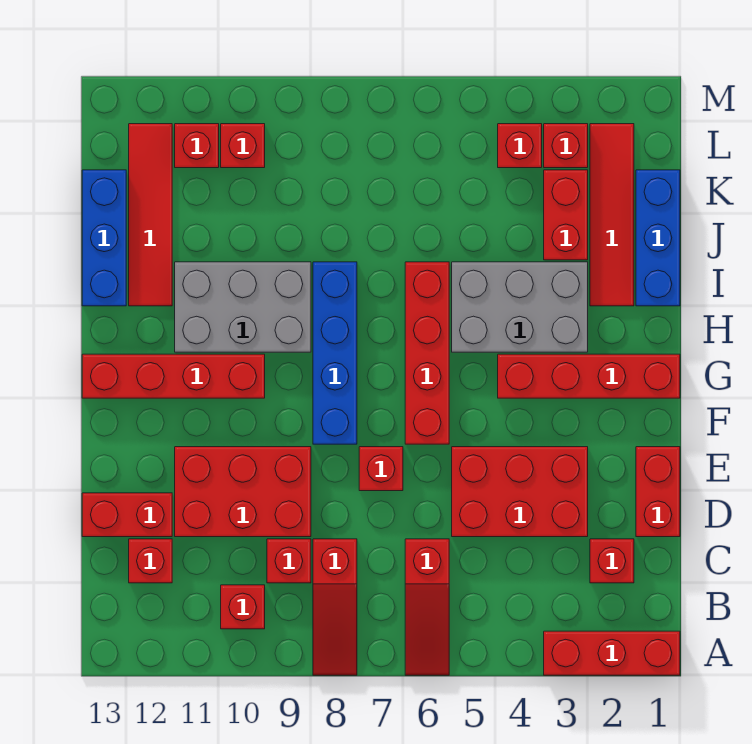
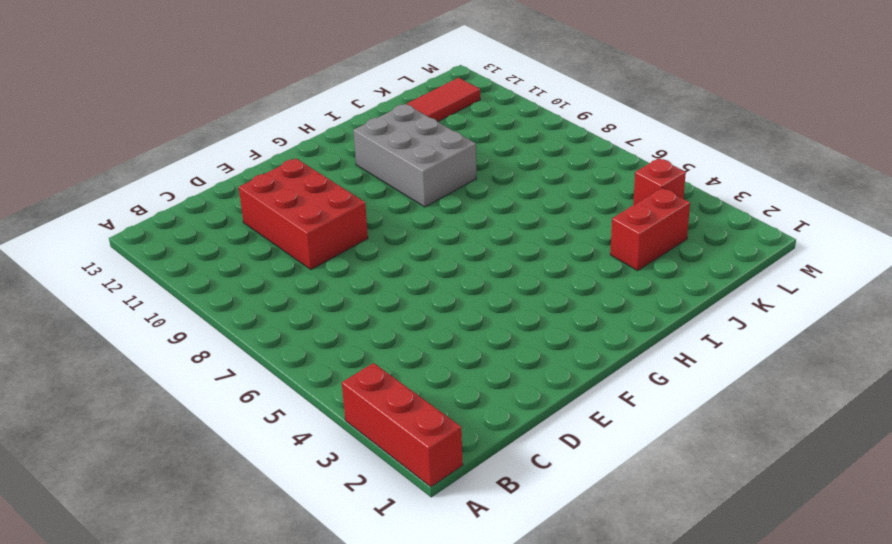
none -> red 1x3 slope [405,539,449,675]
none -> red 1x3 slope [313,539,357,675]
none -> red 1x1 brick [221,585,265,629]

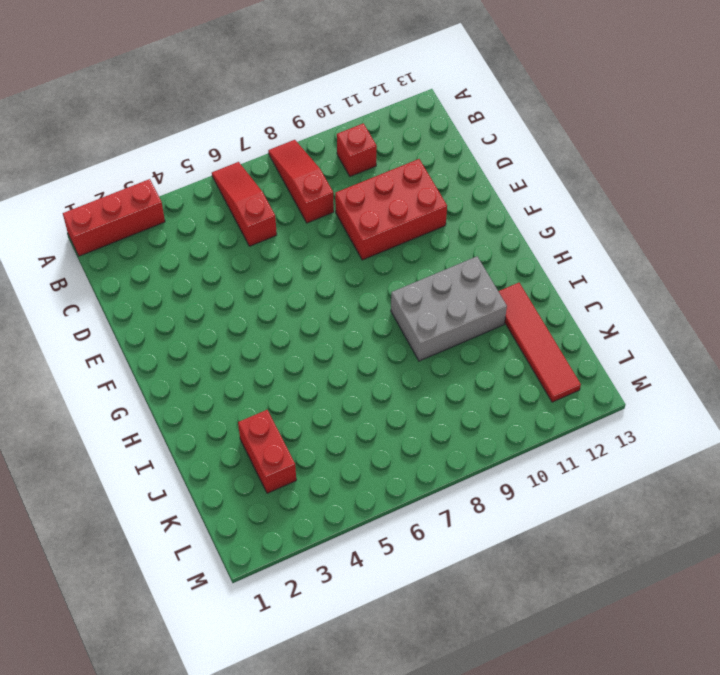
none -> red 1x1 brick [590,539,634,583]
none -> red 1x1 brick [267,539,311,583]
none -> red 1x1 brick [129,539,172,583]

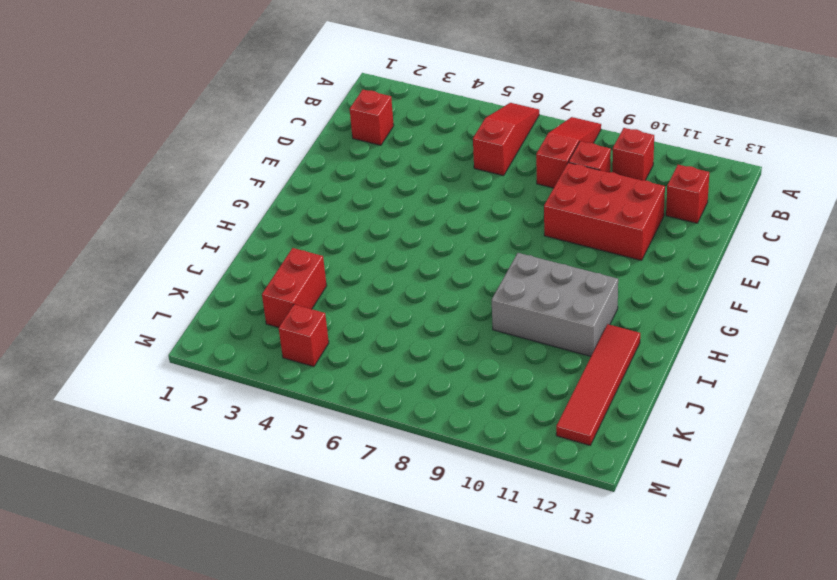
none -> red 1x3 brick [544,631,680,675]
none -> red 1x2 brick [636,447,680,537]
none -> red 2x3 brick [452,447,588,537]

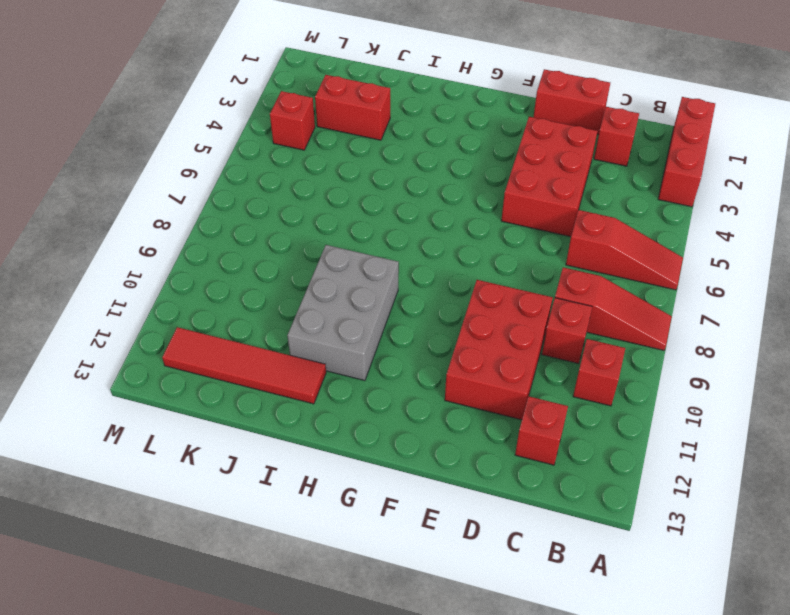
none -> red 1x2 brick [82,493,172,537]
none -> red 1x1 brick [359,447,403,491]
none -> red 1x4 brick [405,262,449,444]

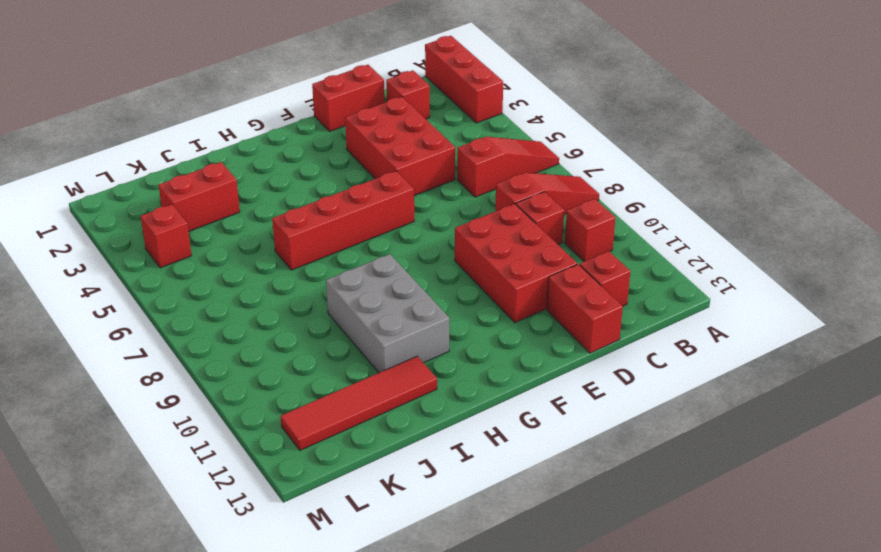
none -> red 1x1 brick [359,447,403,491]
none -> blue 1x4 brick [313,262,357,444]
none -> red 1x4 brick [498,354,680,398]

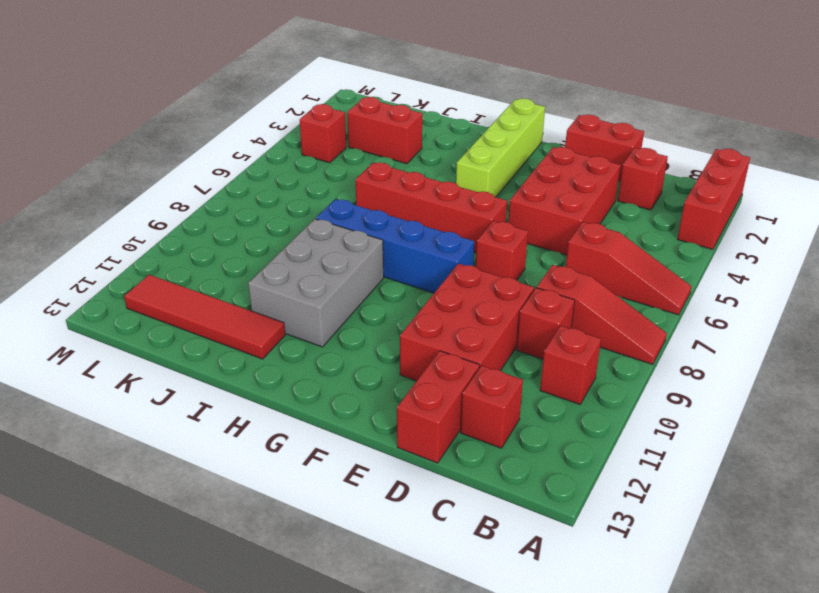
lime 1x4 brick [456,99,545,197] -> red 1x4 brick [498,354,680,398]
none -> red 1x4 brick [82,354,265,398]
none -> grey 2x3 brick [452,262,588,352]
none -> blue 1x3 brick [636,170,680,306]

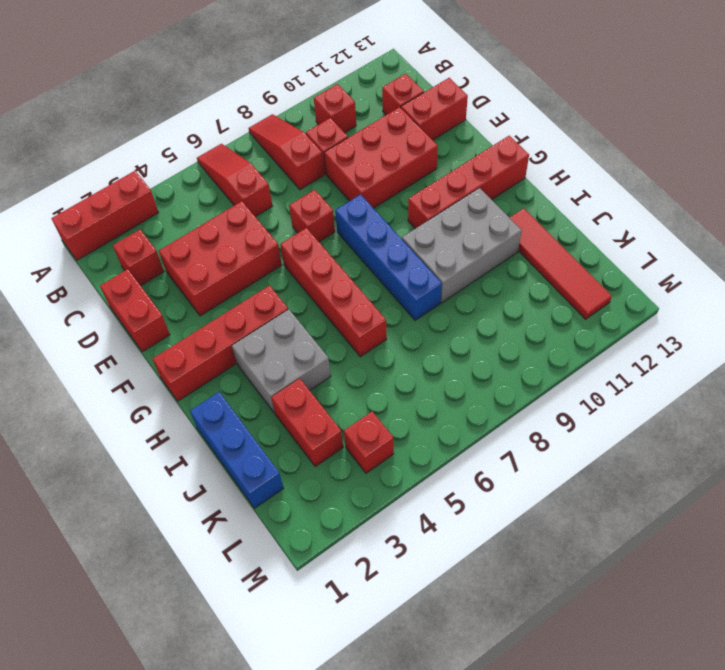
grey 2x2 brick [232,309,331,413] -> grey 2x3 brick [452,262,588,352]
none -> red 1x4 tile [590,124,634,306]
none -> blue 1x3 brick [82,170,126,306]
none -> red 1x1 brick [544,124,588,168]

